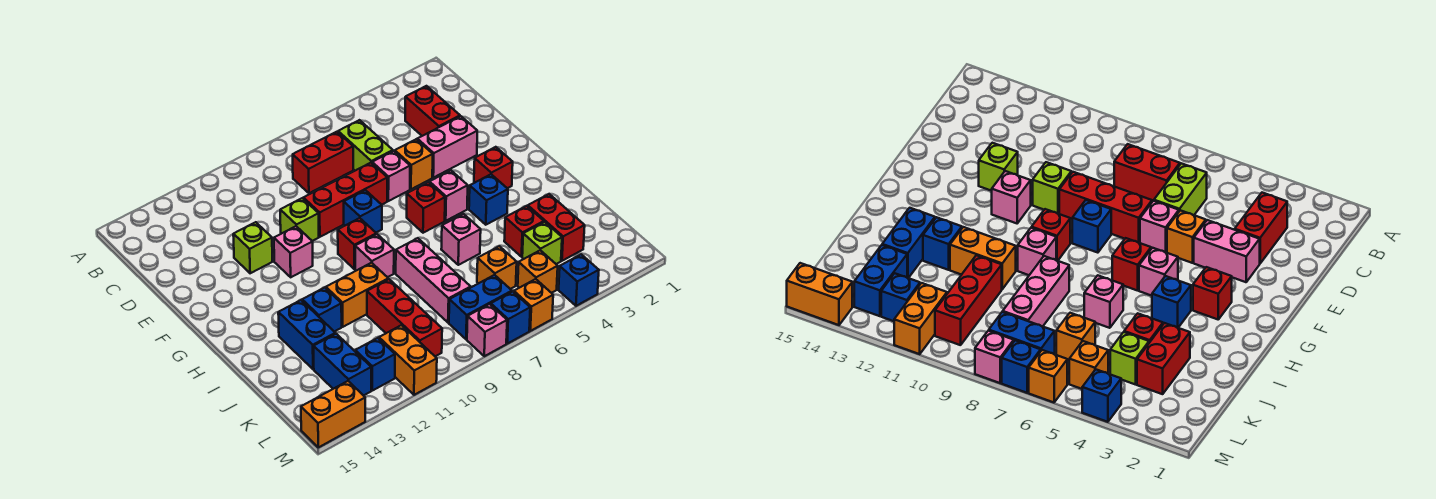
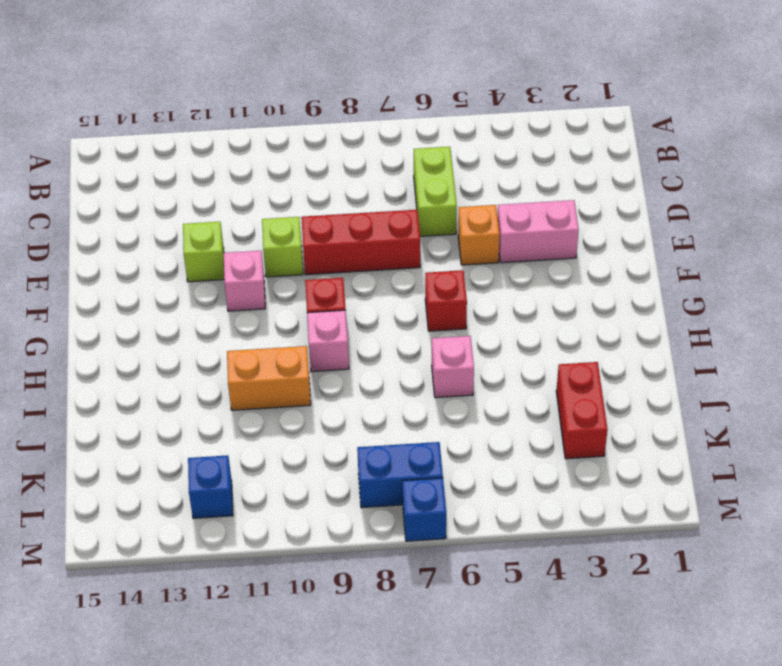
none -> red 1x2 brick [405,86,460,136]
none -> red 1x2 brick [293,132,353,193]
none -> pink 1x1 brick [372,151,410,201]
none -> blue 1x1 brick [344,190,382,232]

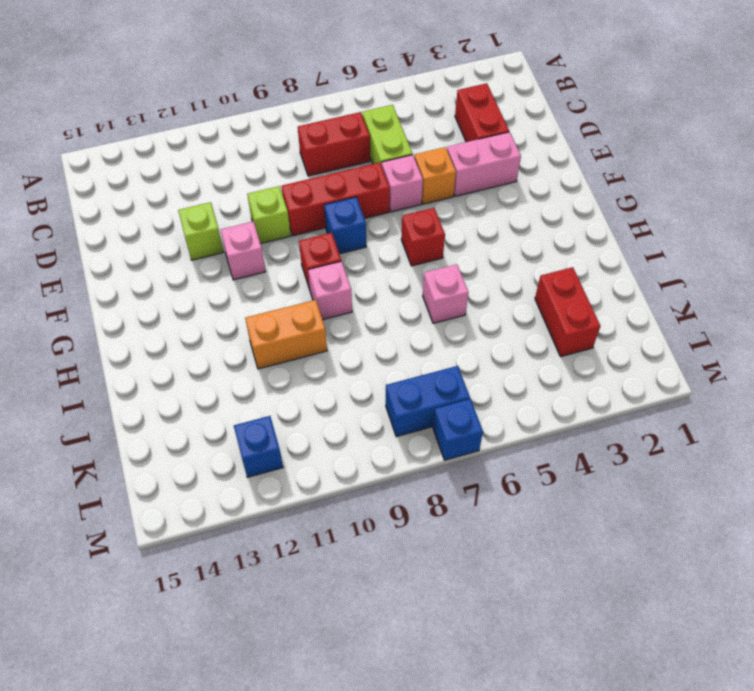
none -> red 1x1 brick [474,147,513,188]
none -> pink 1x1 brick [429,170,468,221]
none -> blue 1x1 brick [469,174,508,225]
none -> pink 1x3 brick [396,238,471,323]

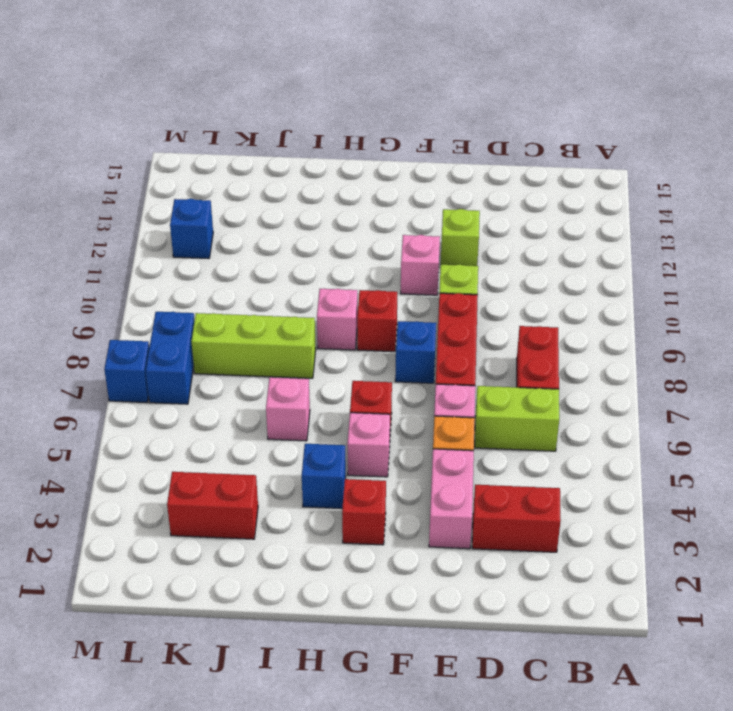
lime 1x3 brick [191,313,316,378] -> pink 1x3 brick [396,238,471,323]
none -> orange 1x2 brick [326,263,388,327]
none -> blue 1x1 brick [302,287,342,332]
none -> blue 1x2 brick [278,300,335,369]
none -> red 1x1 brick [504,206,544,257]

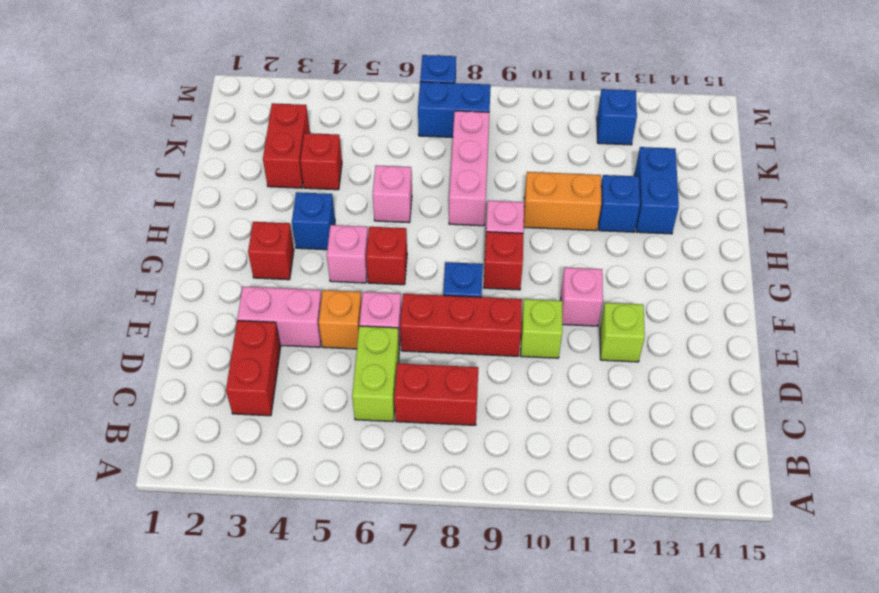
none -> red 1x3 brick [367,279,442,356]
none -> lime 1x1 brick [522,222,562,264]
none -> orange 1x1 brick [477,246,517,289]
none -> blue 1x2 brick [314,334,371,396]

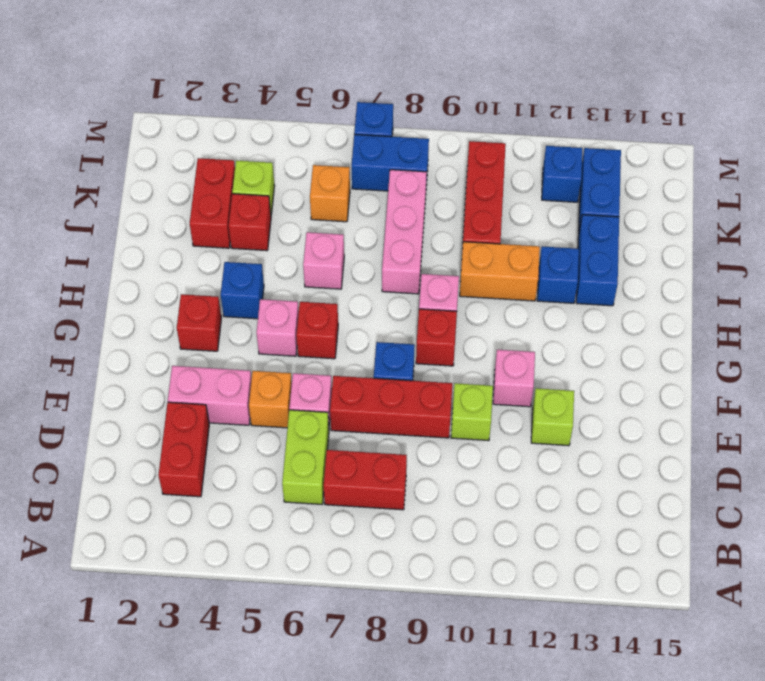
none -> orange 1x1 brick [518,250,558,293]
none -> orange 1x2 brick [379,325,437,395]
none -> blue 1x1 brick [559,254,599,306]
none -> orange 1x1 brick [514,279,553,331]

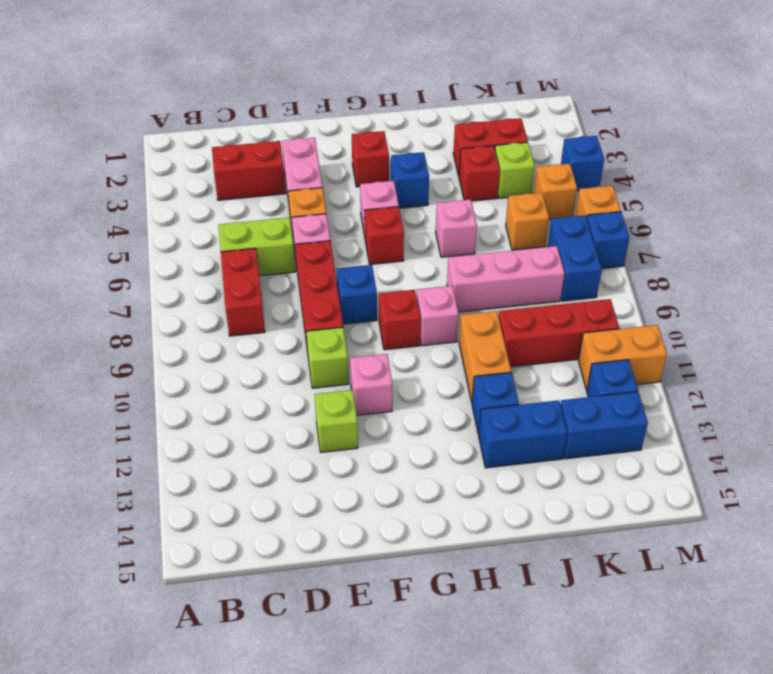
none -> pink 1x1 brick [467,304,507,356]
none -> orange 1x2 brick [301,381,365,447]

